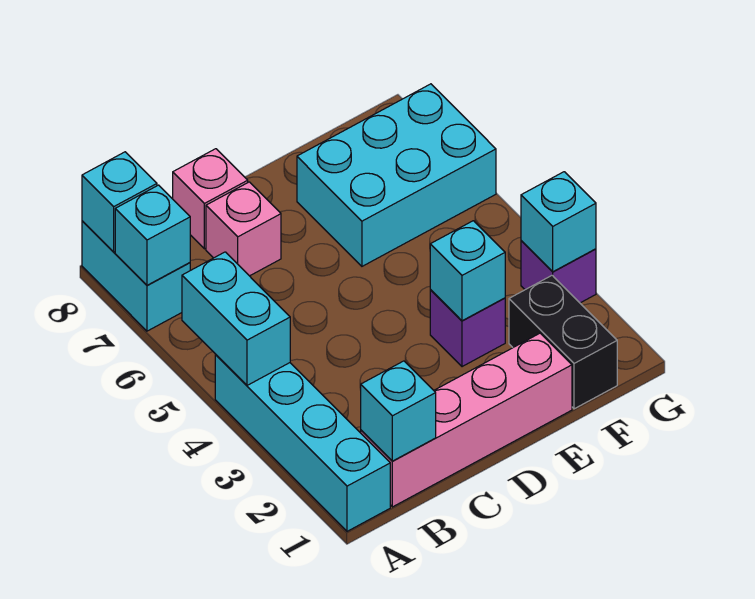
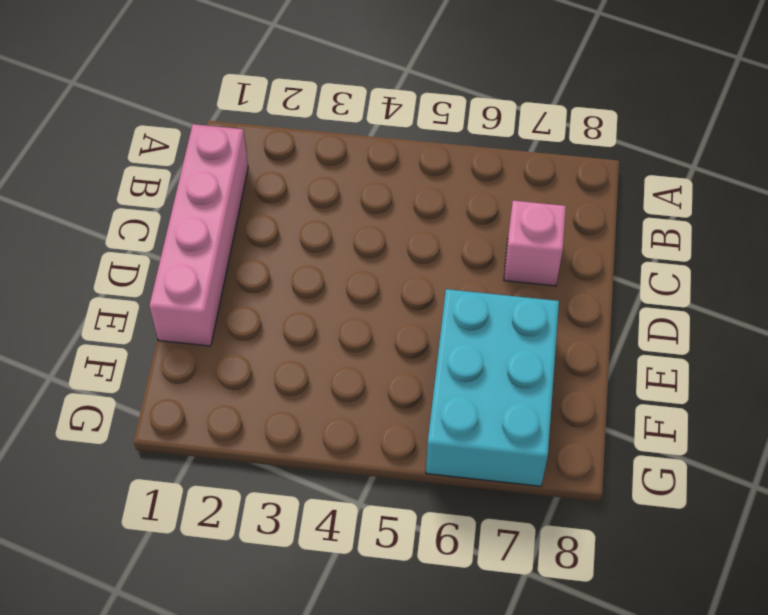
none -> cyan 1x4 brick [215,355,390,531]
none -> cyan 1x2 brick [82,221,190,331]
none -> pink 1x1 brick [173,149,248,249]

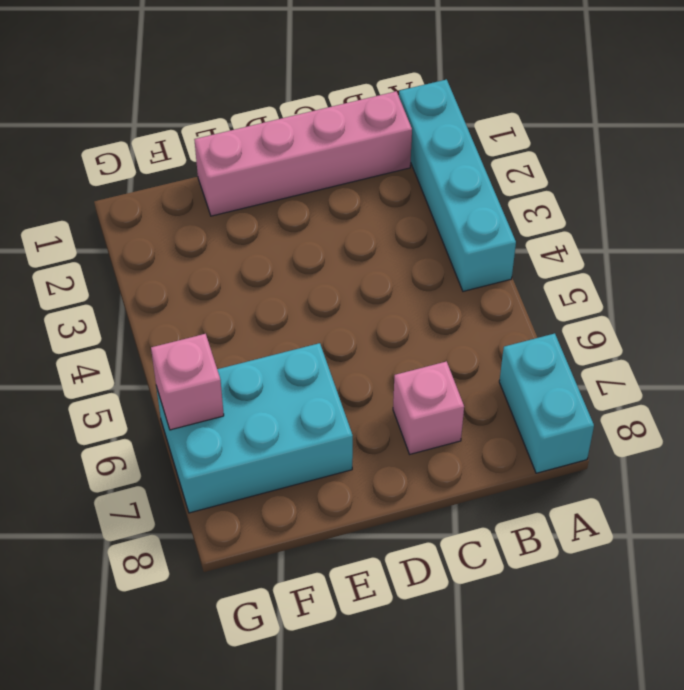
pink 1x1 brick [151,334,224,430] -> pink 1x1 brick moved to [173,149,248,249]
none -> purple 1x1 brick [430,290,505,367]
none -> black 1x2 brick [509,275,617,409]
none -> purple 1x1 brick [521,241,596,303]

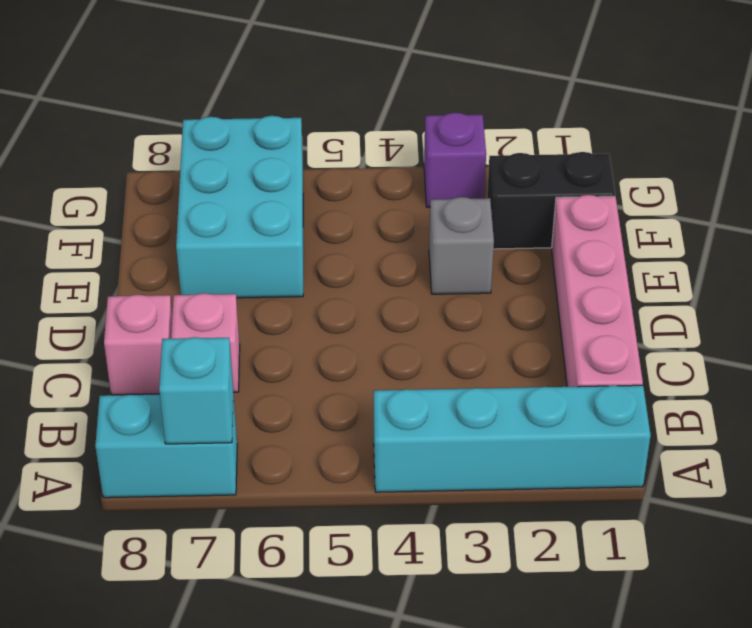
grey 1x1 brick [429,197,494,294] -> purple 1x1 brick [430,290,505,367]
none -> cyan 1x2 brick [182,252,290,385]
none -> cyan 1x1 brick [82,152,157,252]
none -> cyan 1x1 brick [361,361,436,461]

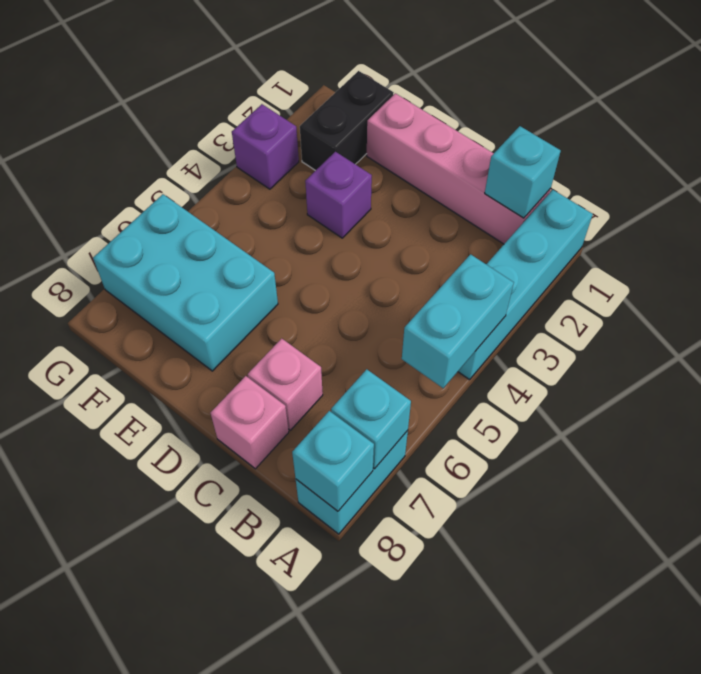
none -> cyan 1x1 brick [430,221,505,321]
none -> cyan 1x1 brick [521,172,596,272]

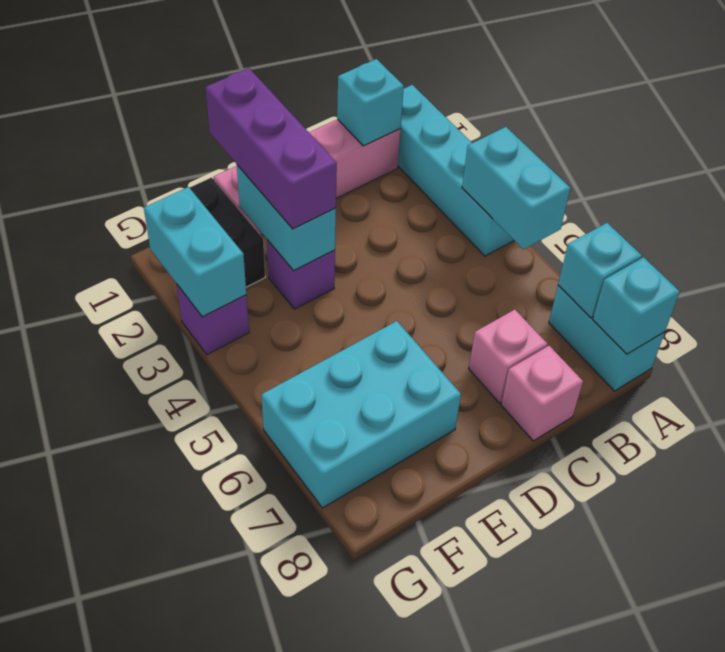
purple 1x3 brick [206,68,337,229] -> none
cyan 1x2 brick [237,165,336,271] -> cyan 1x1 brick [430,221,505,321]
cyan 1x2 brick [144,187,246,317] -> cyan 1x1 brick [521,172,596,272]

